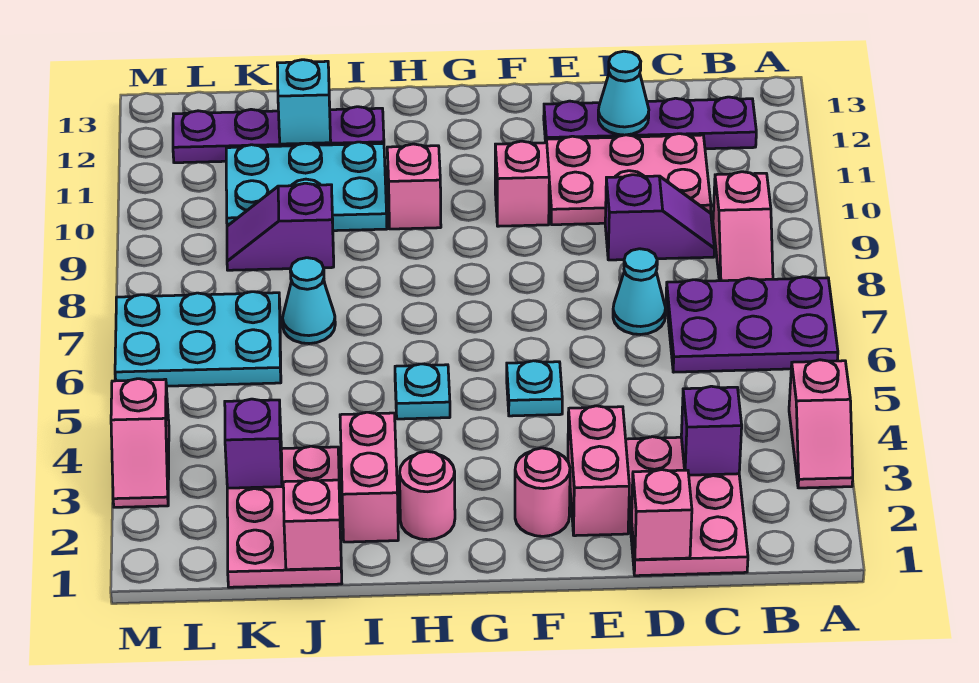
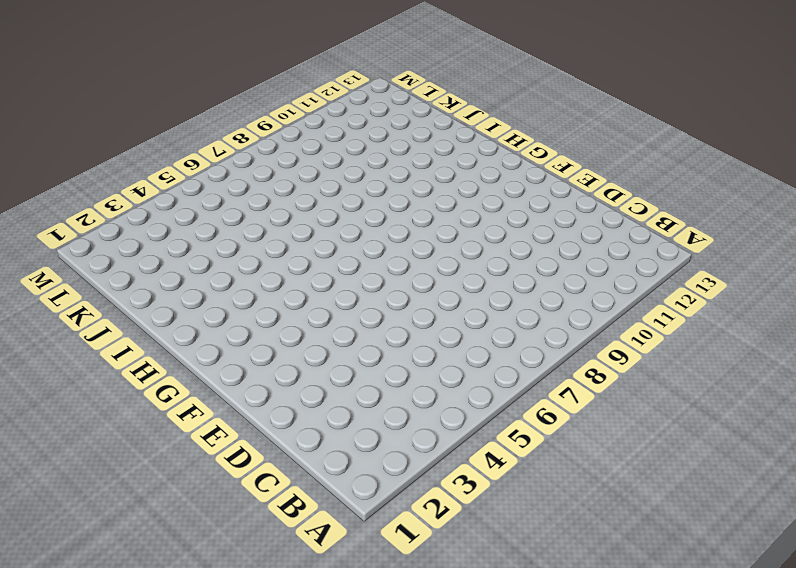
none -> pink 1x2 slope [789,360,853,488]
none -> purple 2x3 plate [666,277,838,372]
none -> pink 1x2 slope [713,172,773,281]

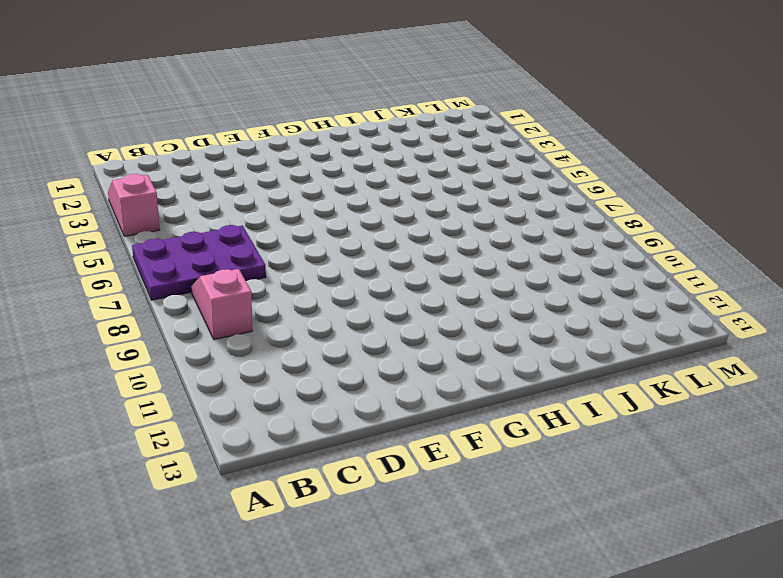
none -> purple 1x4 plate [544,97,756,149]
none -> pink 2x3 plate [626,437,748,576]
none -> purple 1x2 slope [605,175,714,260]

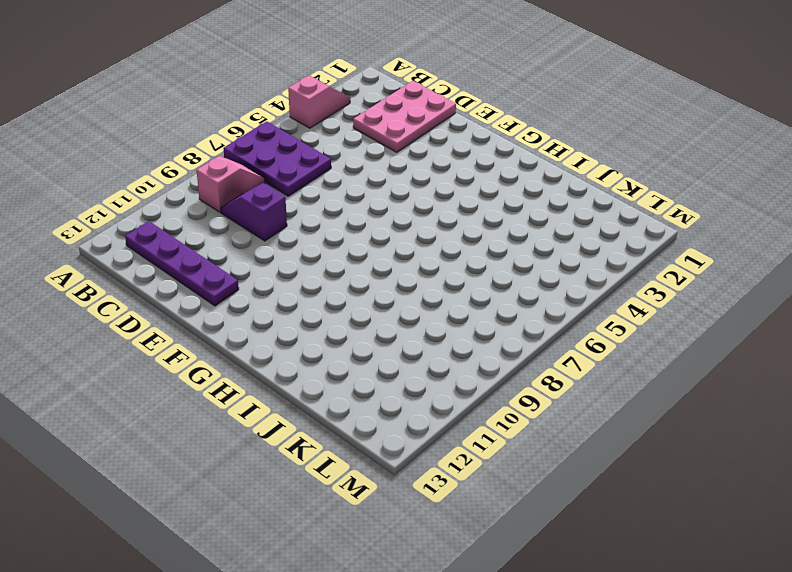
none -> pink 2x3 plate [546,134,711,225]
none -> cyan 1x1 cone [613,249,665,335]
none -> pink 1x2 brick [568,406,629,536]

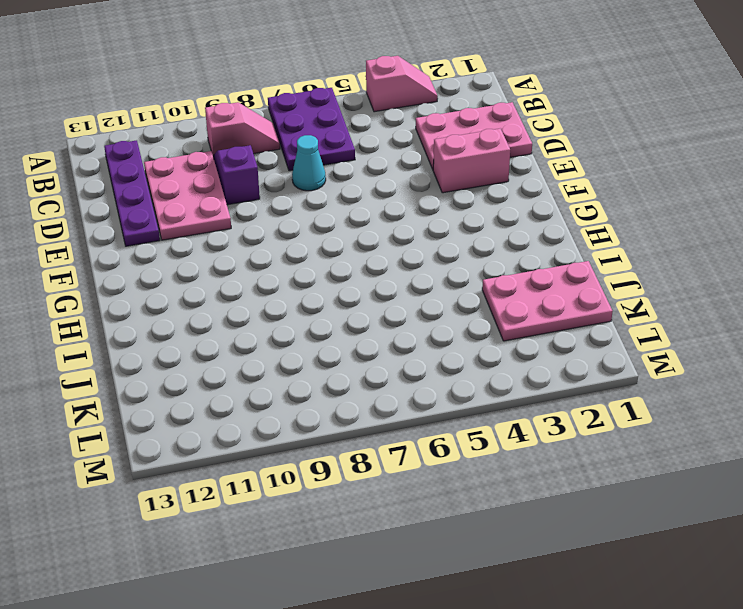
none -> pink 1x1 round brick [515,448,570,536]
none -> cyan 1x1 plate [507,361,562,416]
none -> pink 1x1 brick [495,141,549,226]

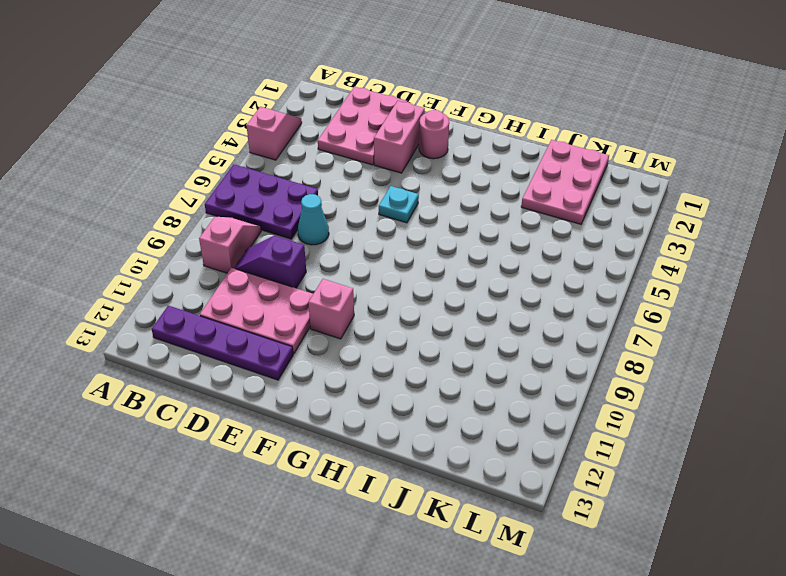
none -> pink 1x1 round brick [400,451,455,540]
none -> cyan 1x1 plate [395,364,450,419]
none -> pink 1x1 brick [387,144,441,229]

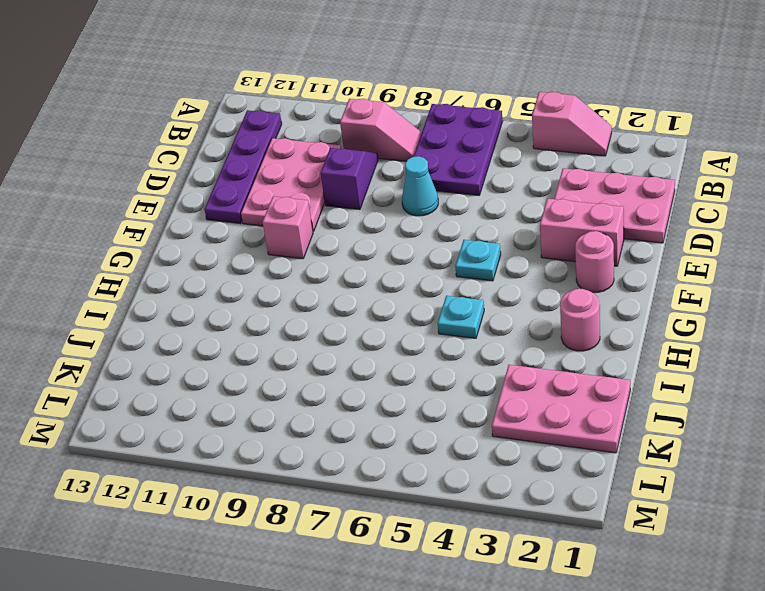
none -> pink 1x1 brick [387,144,441,229]
none -> pink 1x2 brick [340,412,398,542]
none -> cyan 2x3 plate [226,142,387,231]

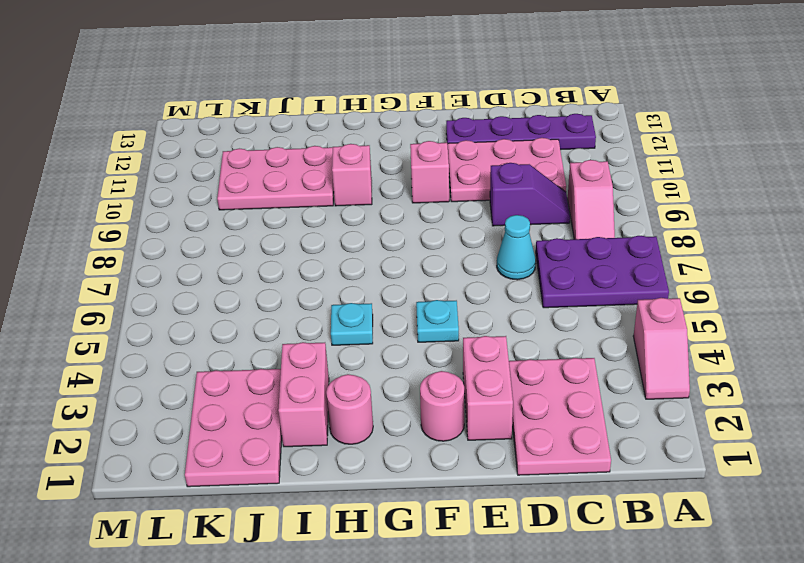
pink 2x3 plate [217,146,334,210] -> cyan 2x3 plate [226,142,387,231]
none -> purple 1x4 plate [173,107,384,163]
none -> cyan 1x1 cone [282,258,335,344]
none -> purple 1x2 slope [227,183,334,270]

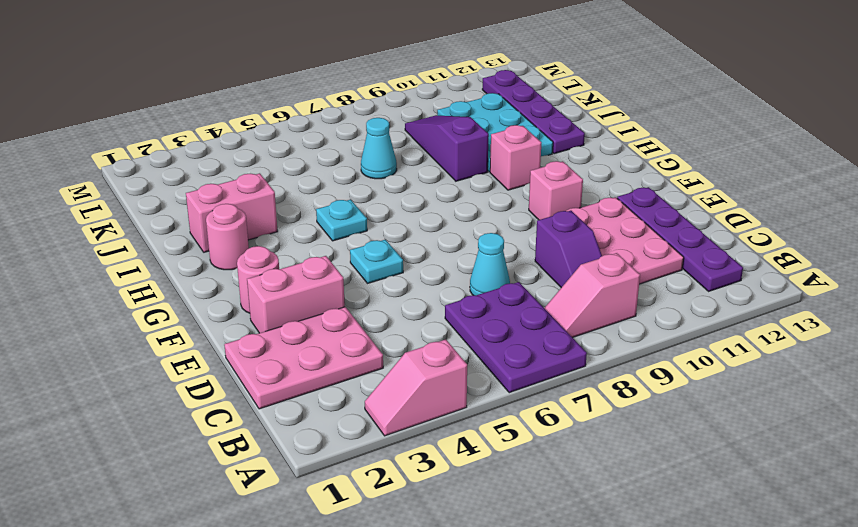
purple 1x3 slope [405,115,489,181] -> purple 1x2 slope [227,183,334,270]
none -> pink 2x3 plate [227,446,342,587]
none -> cyan 2x3 plate [115,292,281,386]
none -> pink 1x2 slope [111,379,169,507]

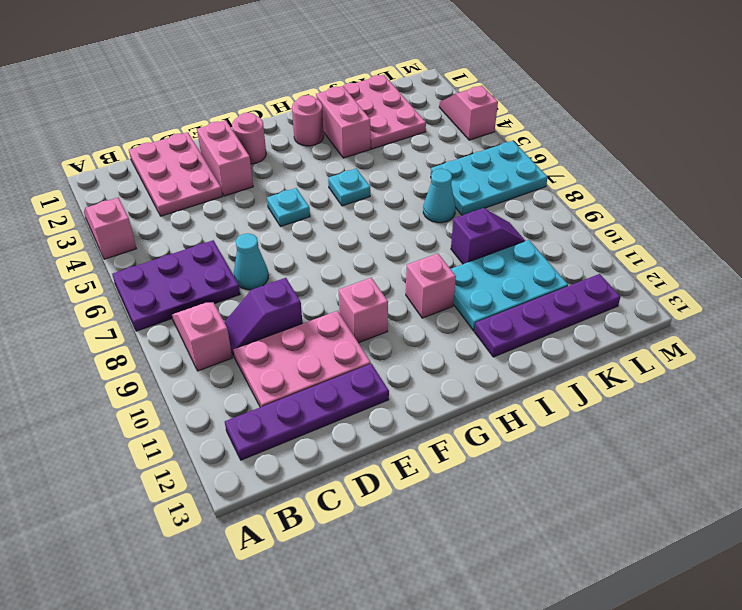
none -> purple 1x1 brick [681,386,742,475]
none -> pink 1x1 brick [632,470,692,560]
none -> cyan 1x1 cone [598,51,649,135]

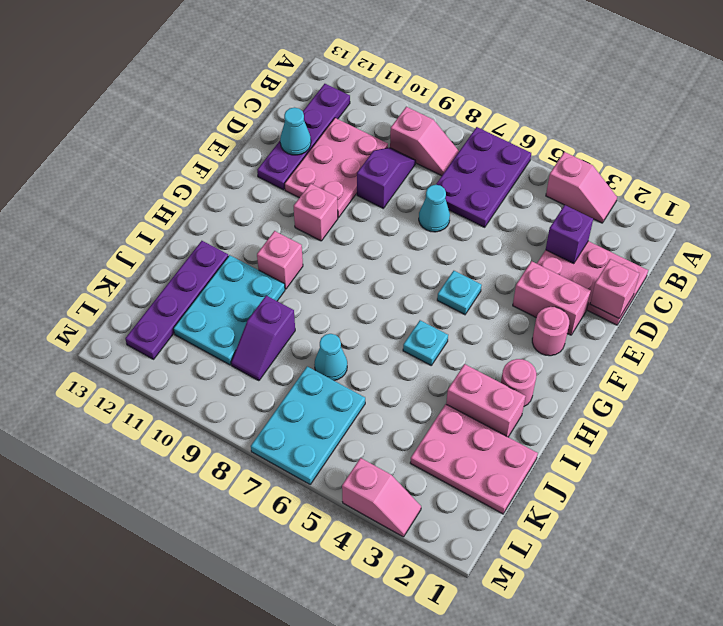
none -> pink 1x1 brick [283,479,341,570]
none -> cyan 1x1 brick [277,60,331,144]
none -> purple 1x1 brick [225,399,282,488]

